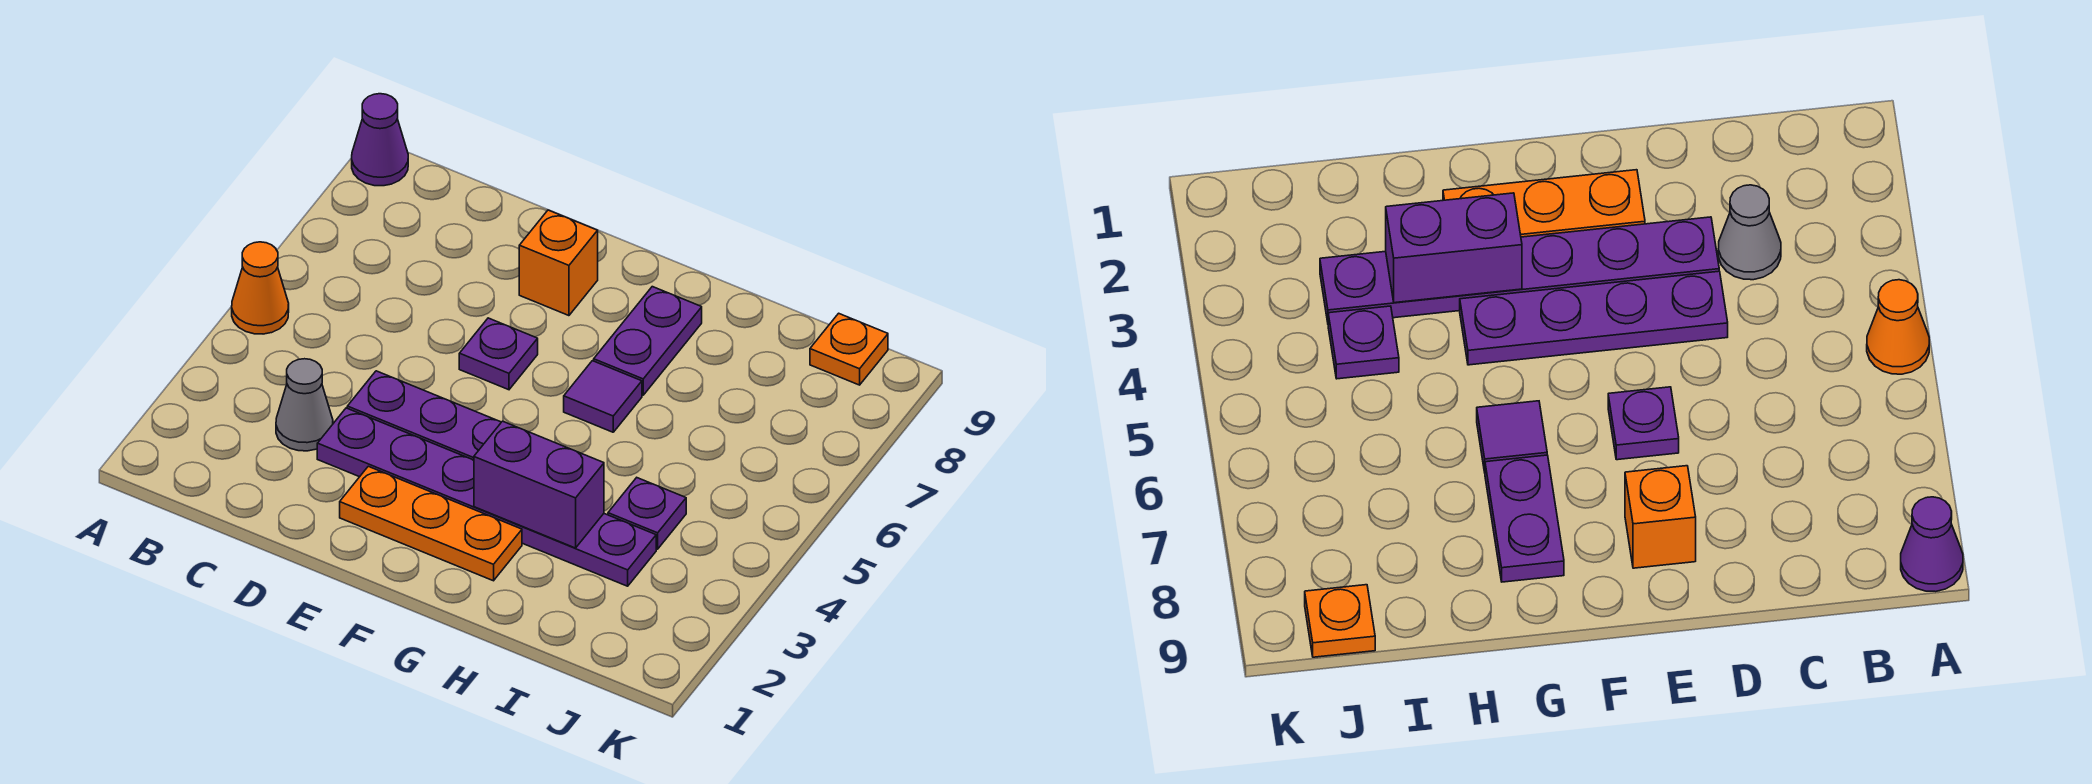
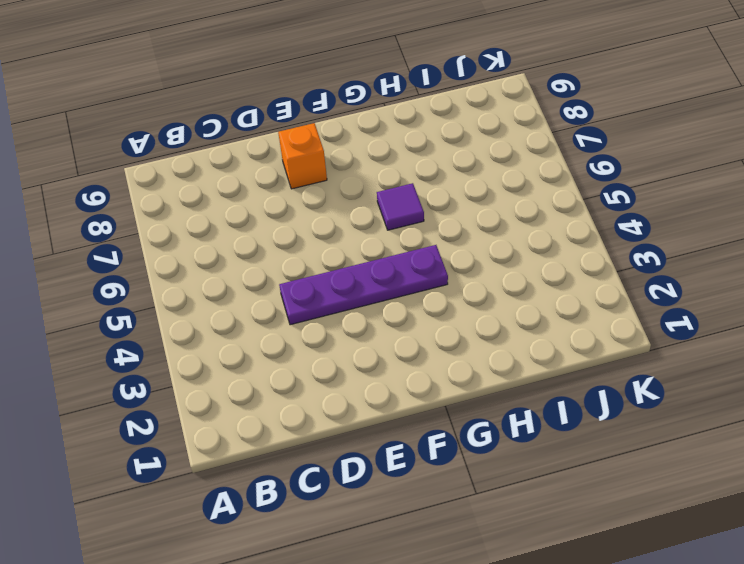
none -> orange 1x1 cone [232,242,289,334]
none -> purple 1x1 cone [352,94,408,186]
none -> grey 1x1 cone [276,359,333,451]

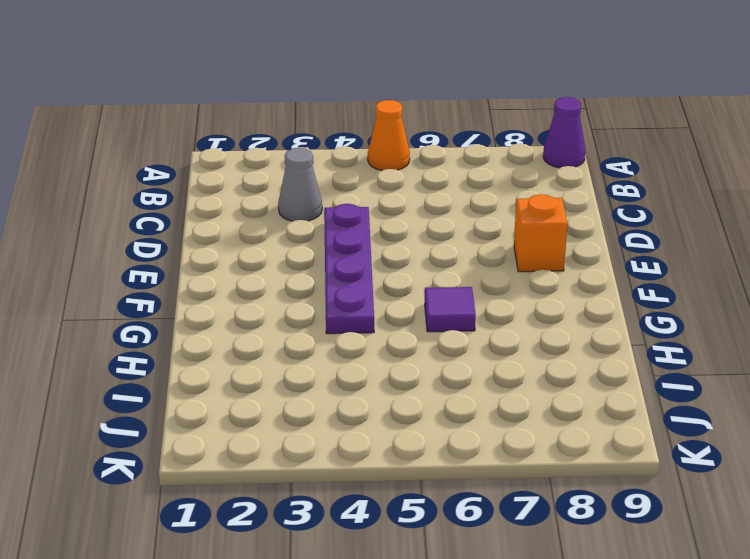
none -> purple 1x6 plate [317,408,656,586]
none -> orange 1x3 plate [340,466,522,581]
none -> purple 1x1 plate [459,318,538,390]

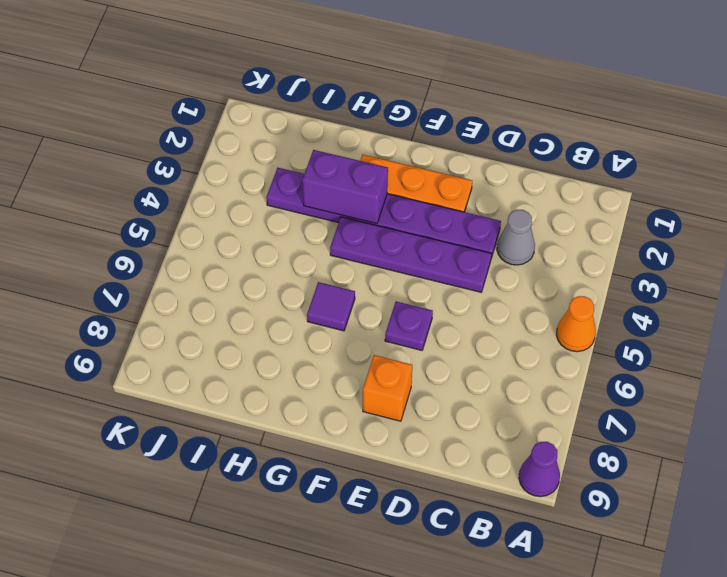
none -> purple 1x2 plate [594,287,702,395]
none -> purple 1x1 plate [608,478,686,549]
none -> orange 1x1 plate [810,313,888,385]

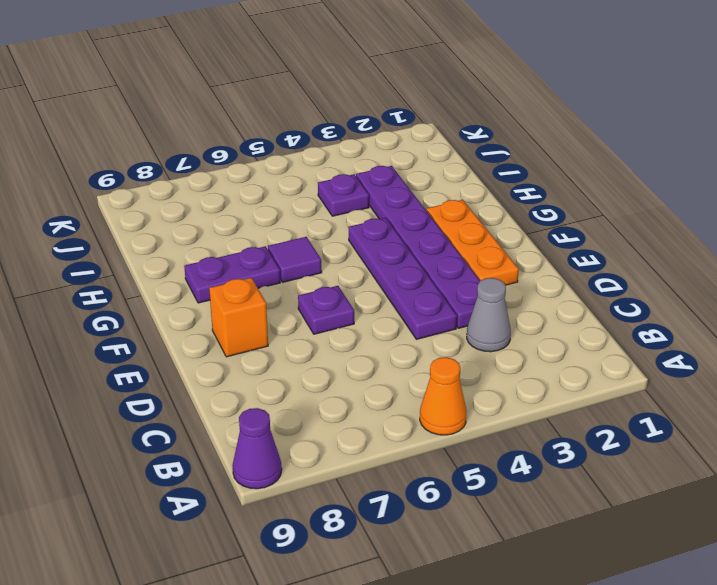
none -> orange 1x1 plate [810,313,888,385]
none -> purple 1x2 brick [474,421,604,548]

